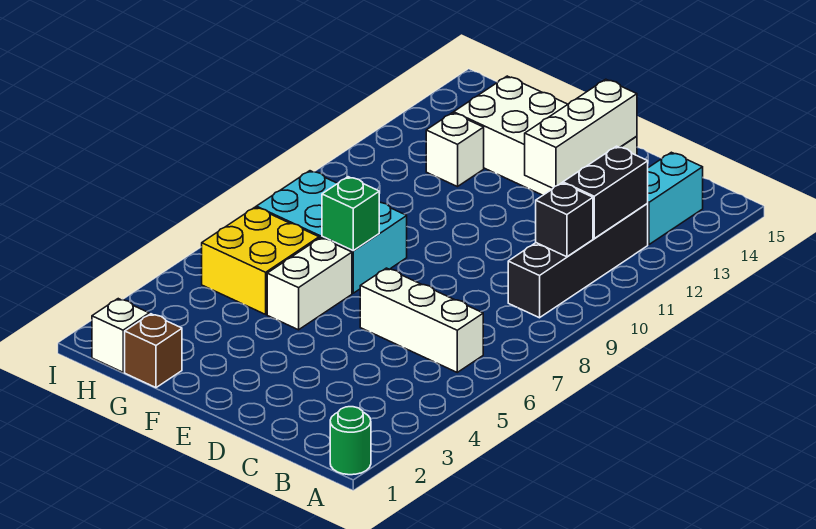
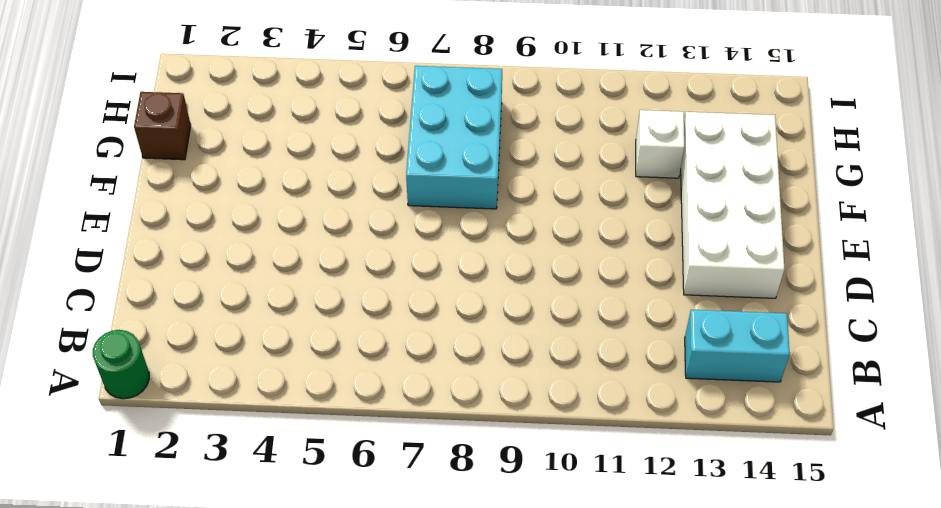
none -> white 1x3 brick [360,268,483,372]
none -> black 1x4 brick [508,204,648,318]
none -> white 1x2 brick [267,238,352,330]

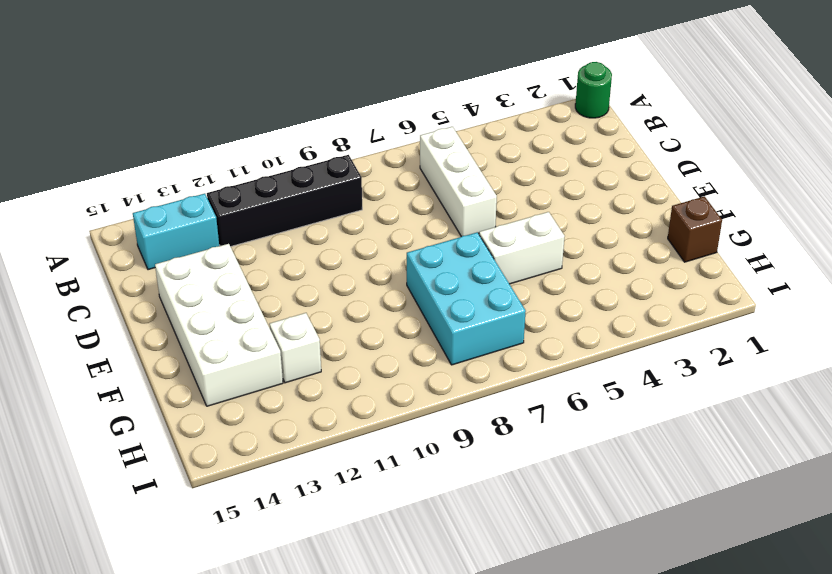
none -> yellow 2x2 brick [202,207,319,314]
none -> white 1x1 brick [92,299,149,372]
none -> black 1x1 brick [536,183,593,257]

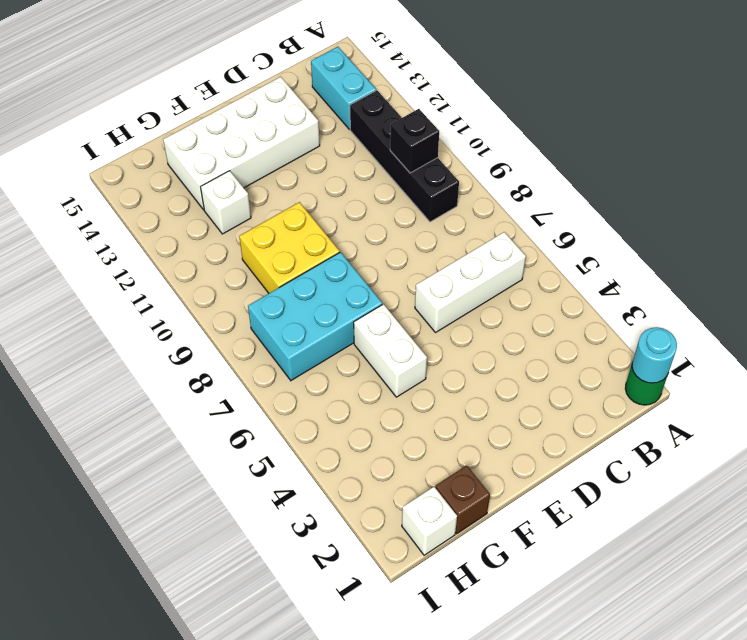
cyan 1x1 round brick [632,327,677,383] -> none
yellow 2x2 brick [239,202,340,293] -> yellow 2x2 brick moved to [202,207,319,314]
none -> black 1x2 brick [563,146,648,239]
none -> white 1x3 brick [525,79,637,188]
none -> green 1x1 brick [322,177,379,251]

